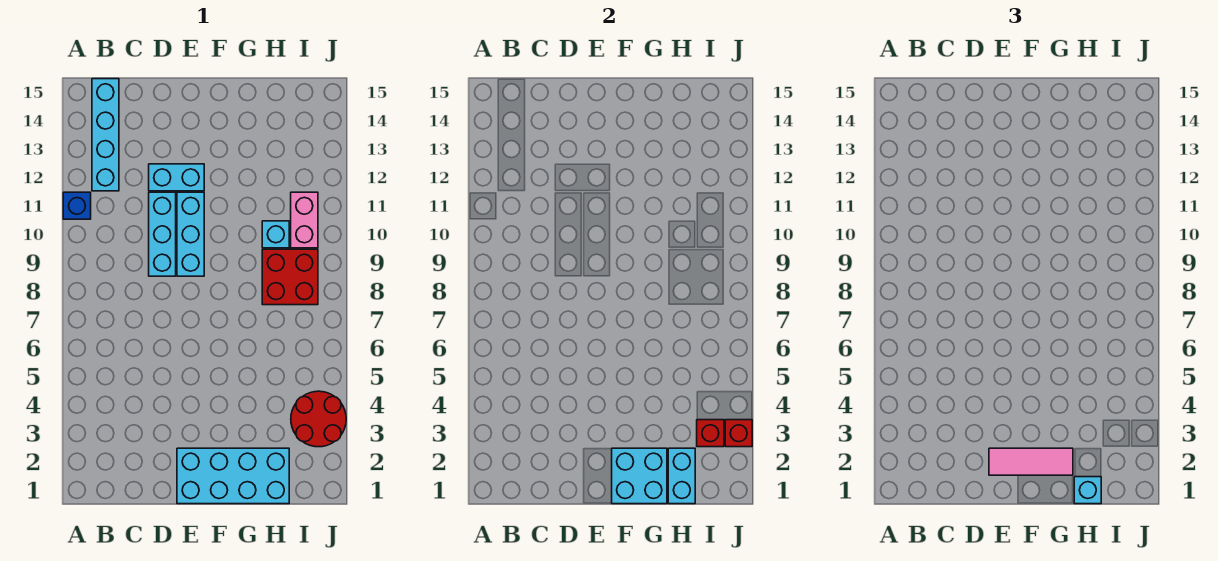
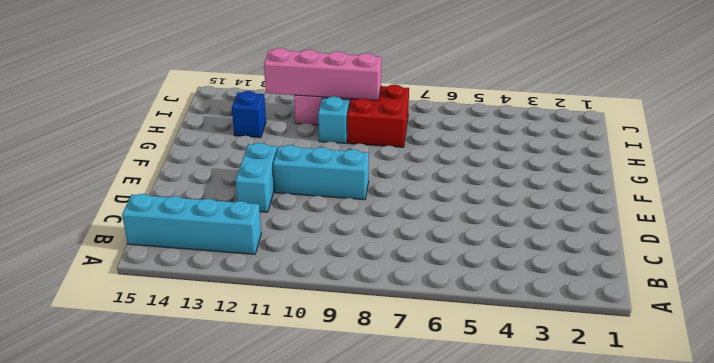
blue 1x1 brick [232,91,266,138] -> blue 1x1 brick moved to [63,192,91,219]
pink 1x4 brick [264,48,382,100] -> none
none -> cyan 1x3 brick [149,192,176,276]
none -> cyan 2x4 brick [177,448,289,504]
none -> red 2x2 round brick [291,391,346,447]

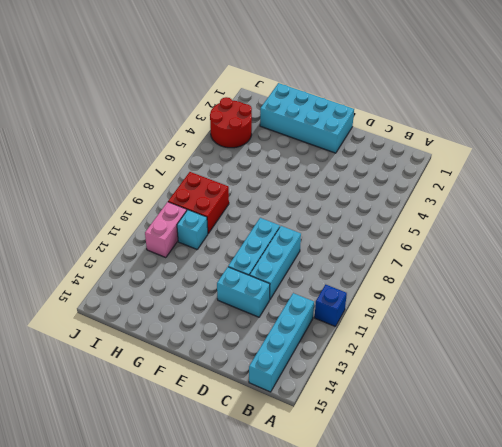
none -> cyan 2x2 brick [612,448,667,504]
none -> cyan 1x2 brick [668,448,695,504]
none -> red 1x1 brick [697,420,724,447]

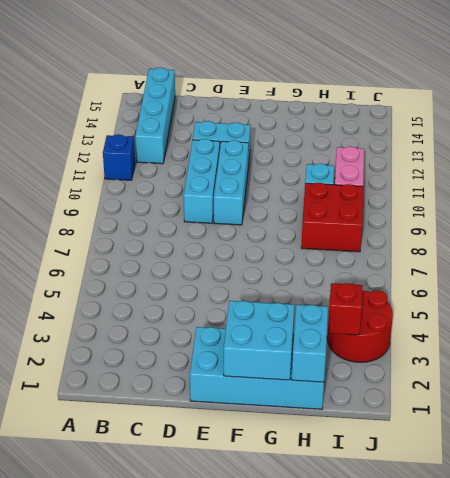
none -> red 1x1 brick [725,420,752,447]
none -> pink 1x3 tile [989,448,1073,475]
none -> cyan 1x1 brick [1074,477,1101,504]

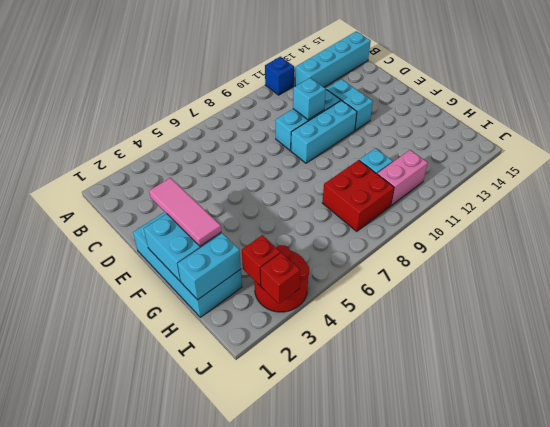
cyan 1x1 brick [293,78,326,120] -> cyan 1x1 brick moved to [1074,477,1101,504]

